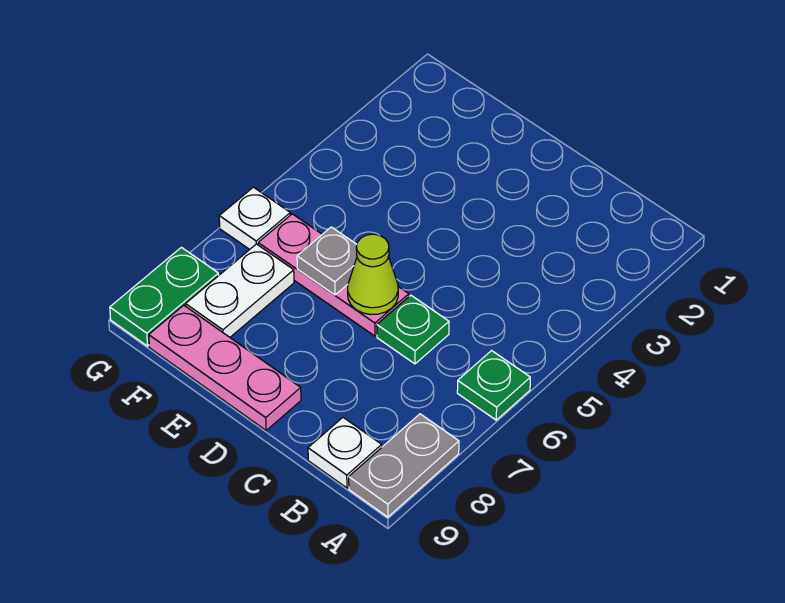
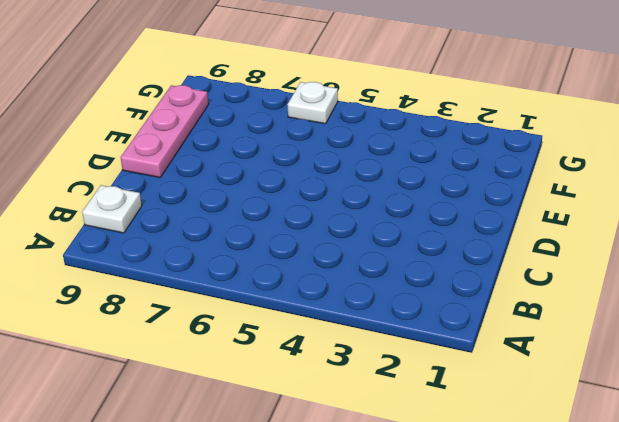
none -> green 1x1 plate [457,351,530,420]
none -> grey 1x2 plate [349,414,459,517]

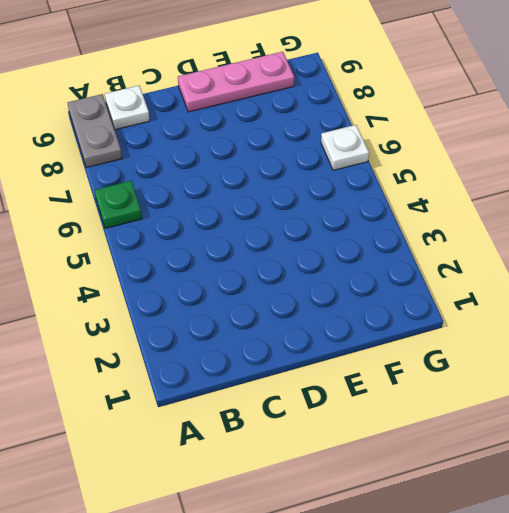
none -> green 1x1 plate [377,295,449,364]
none -> pink 1x3 plate [258,214,409,336]

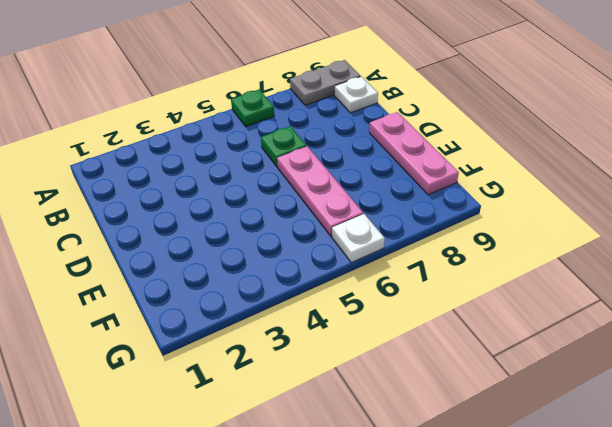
none -> white 1x2 plate [186,244,294,337]
none -> green 1x2 plate [110,247,219,346]

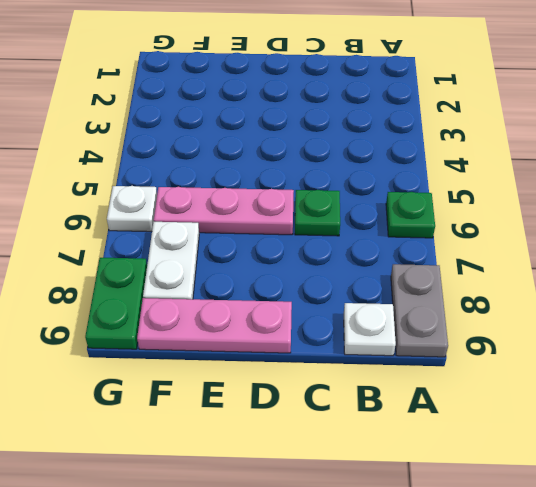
none -> lime 1x1 cone [348,234,398,315]
none -> grey 1x1 plate [297,227,357,295]

